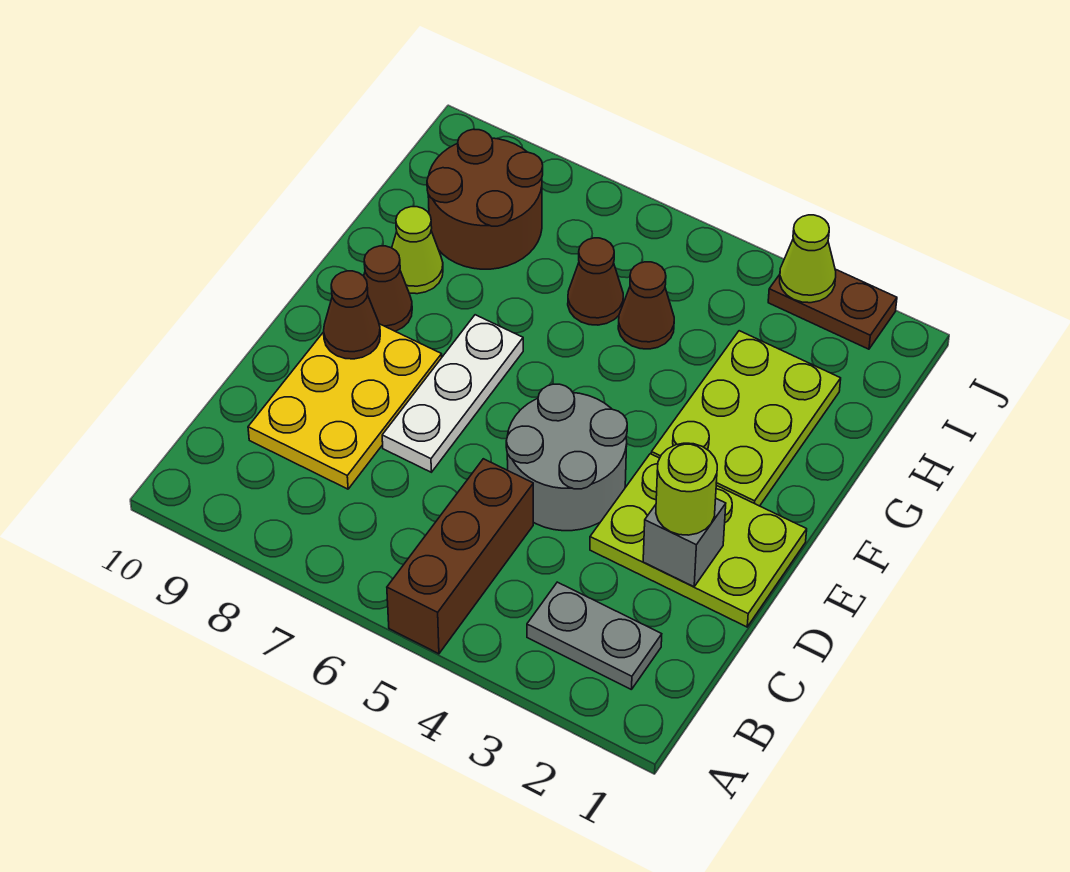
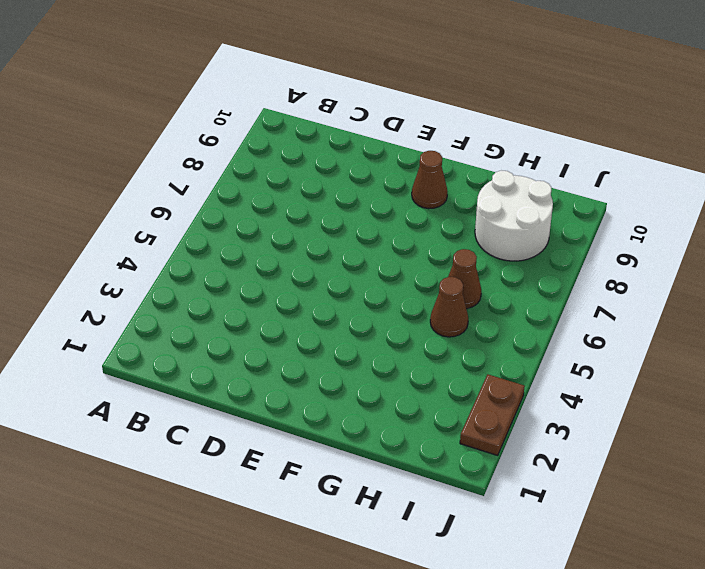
white 2x2 round brick [475,171,553,261] -> brown 2x2 round brick [427,129,543,269]
none -> brown 1x3 brick [387,459,533,654]
none -> grey 1x2 plate [527,582,662,690]
none -> yellow 2x3 plate [248,324,442,489]

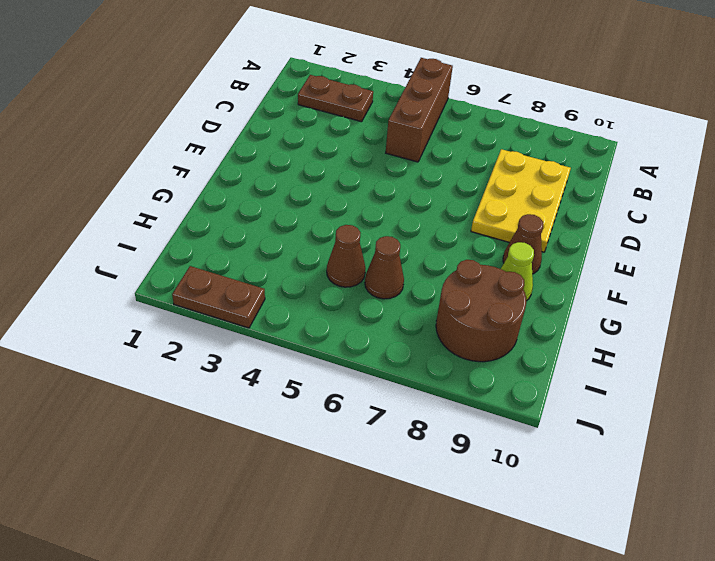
brown 1x2 plate [298,75,373,122] -> grey 1x2 plate [527,582,662,690]
none -> lime 2x3 plate [590,454,807,627]
none -> grey 2x2 round brick [506,384,627,531]
none -> white 1x3 plate [382,315,523,472]

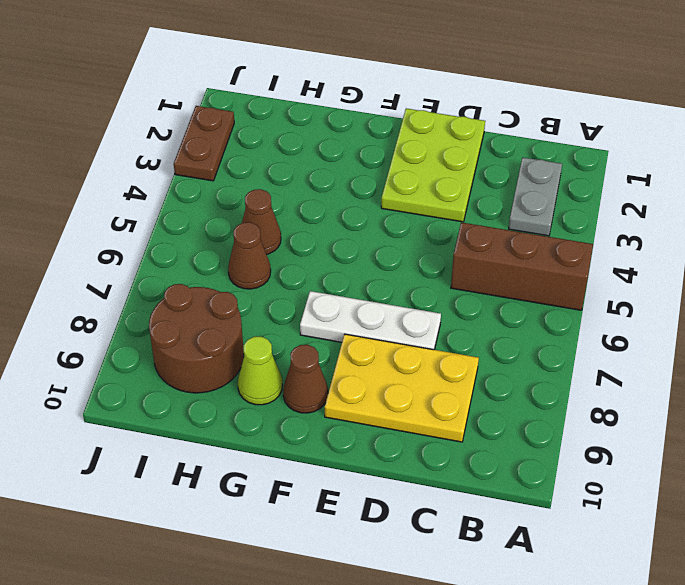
none -> grey 2x2 round brick [506,384,627,531]
none -> lime 2x3 plate [651,331,841,506]
none -> grey 1x1 brick [643,499,726,587]

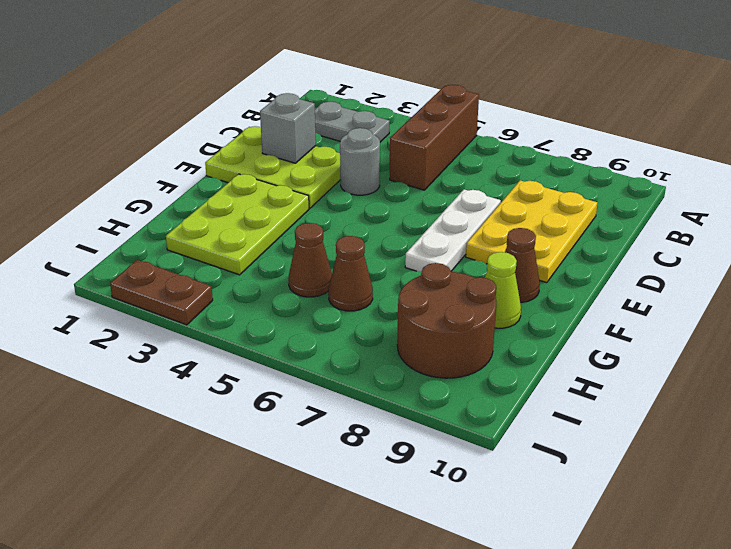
grey 1x1 round brick [340,128,380,195] -> grey 2x2 round brick [506,384,627,531]
none -> brown 1x1 cone [324,271,380,359]
none -> lime 1x1 cone [780,215,836,303]
none -> lime 1x1 round brick [656,443,717,535]

